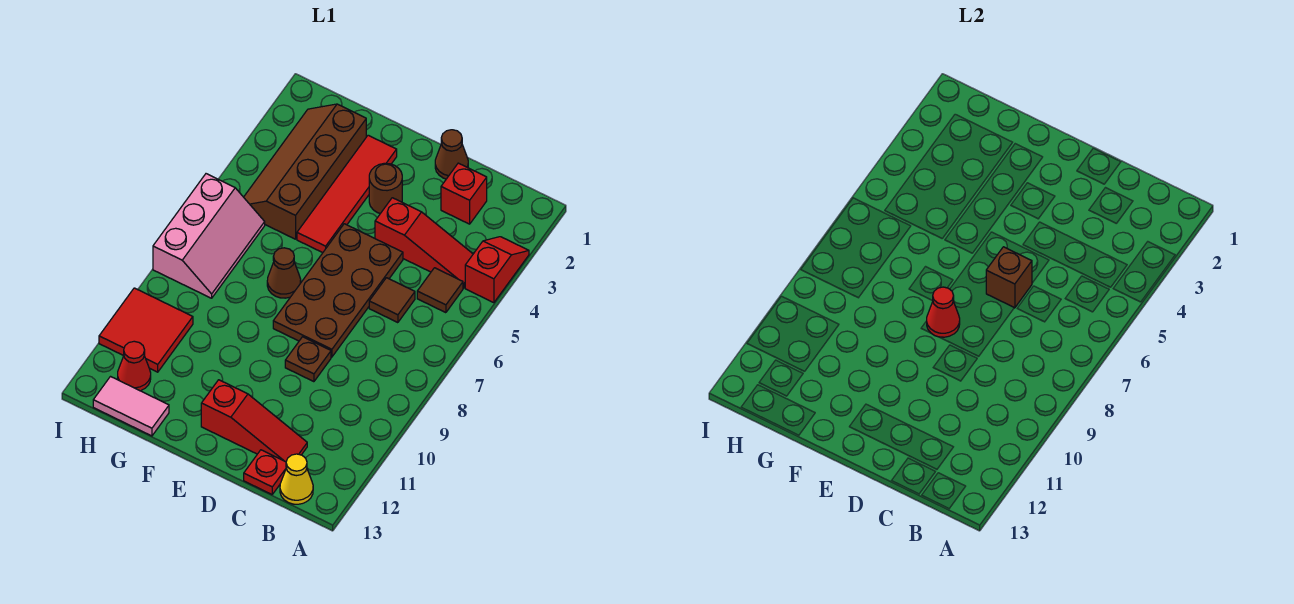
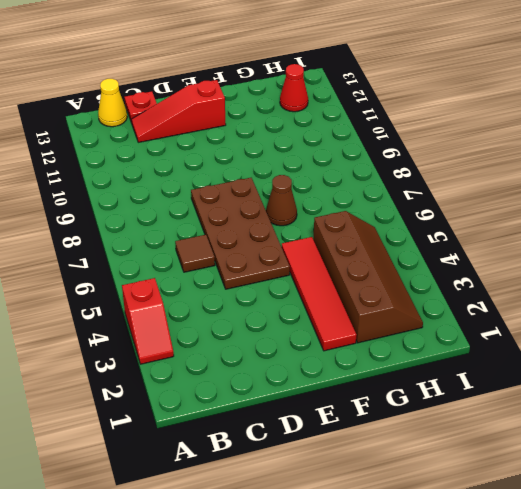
none -> red 1x3 slope [375,198,473,288]
none -> brown 1x1 tile [417,268,463,313]
none -> red 1x1 brick [441,163,487,224]

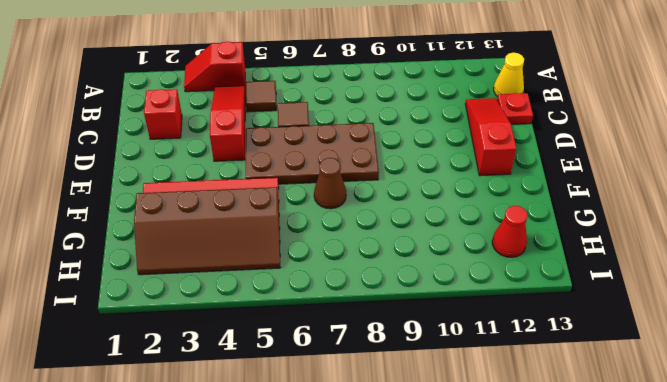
none -> brown 1x1 cone [435,130,468,179]
none -> brown 1x1 plate [285,337,331,382]
none -> brown 1x1 round brick [369,163,402,214]

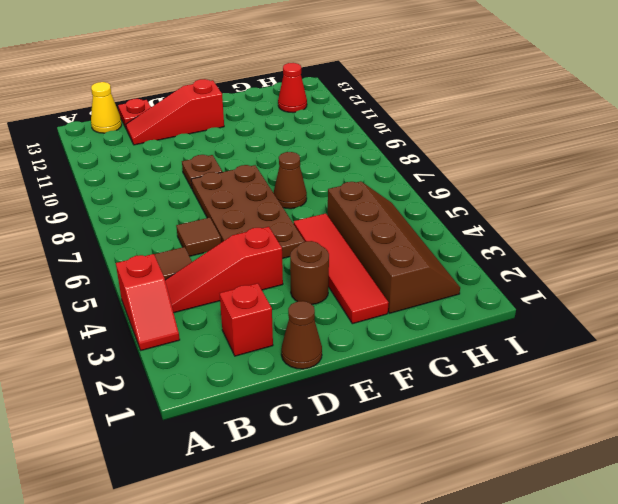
none -> pink 1x2 tile [93,377,169,436]
none -> pink 2x3 slope [153,174,265,298]
none -> red 2x2 tile [99,288,193,372]

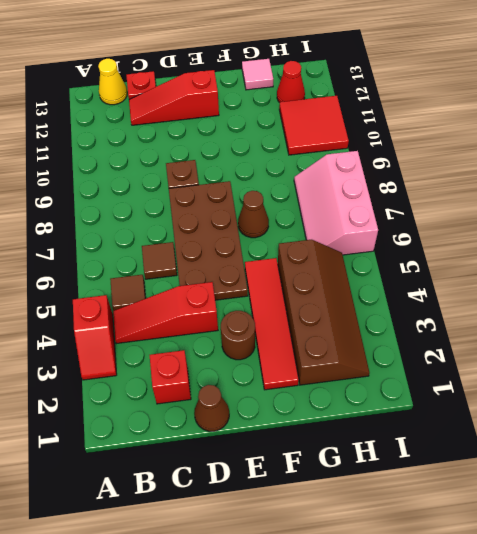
pink 1x1 tile [242,59,273,90] -> pink 1x2 tile [93,377,169,436]
none -> brown 1x1 brick [986,247,1032,308]
none -> red 1x1 cone [927,287,960,337]

